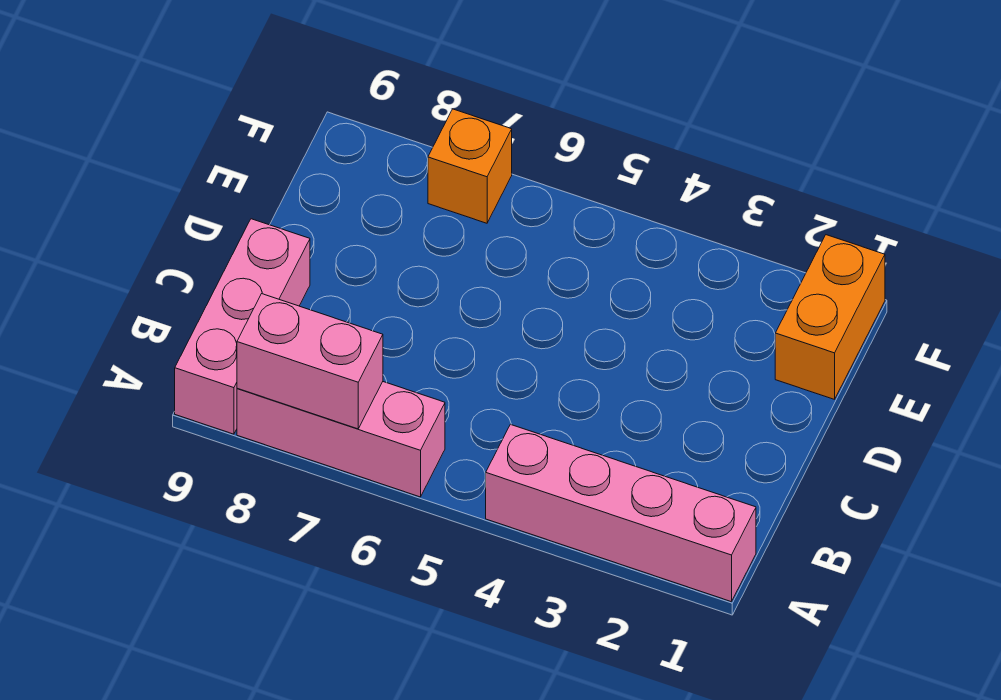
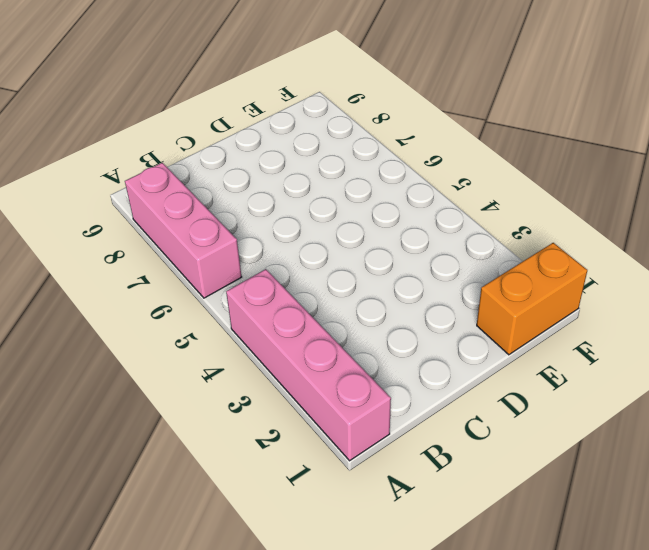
none -> pink 1x3 brick [175,219,310,434]
none -> orange 1x1 brick [428,109,512,223]

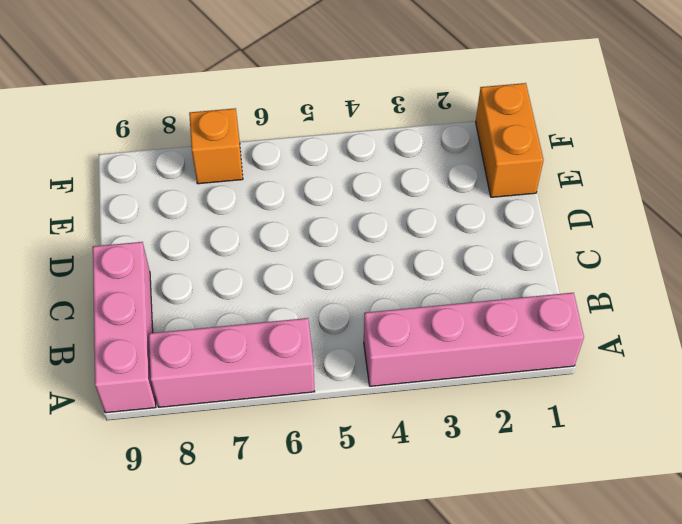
none -> pink 1x2 brick [237,294,383,429]

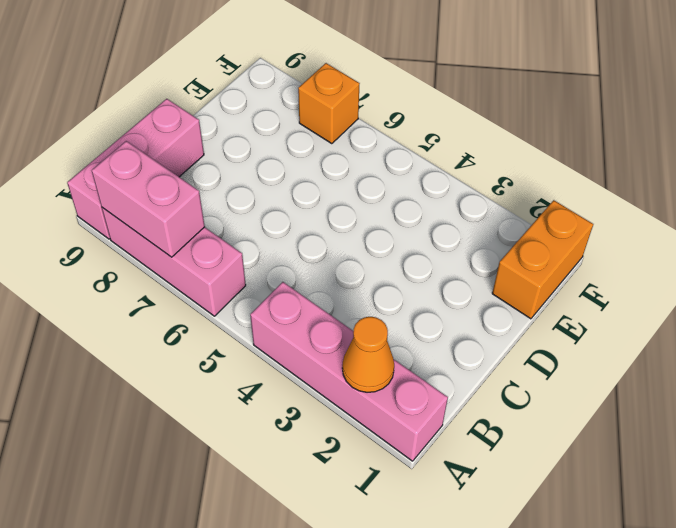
orange 1x1 cone [342,317,394,392] -> none

